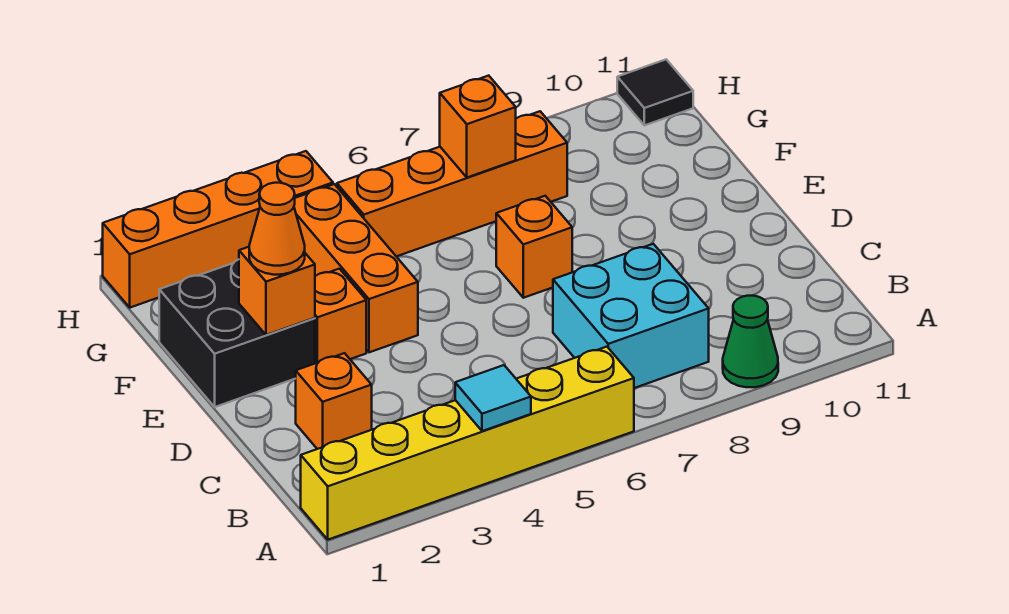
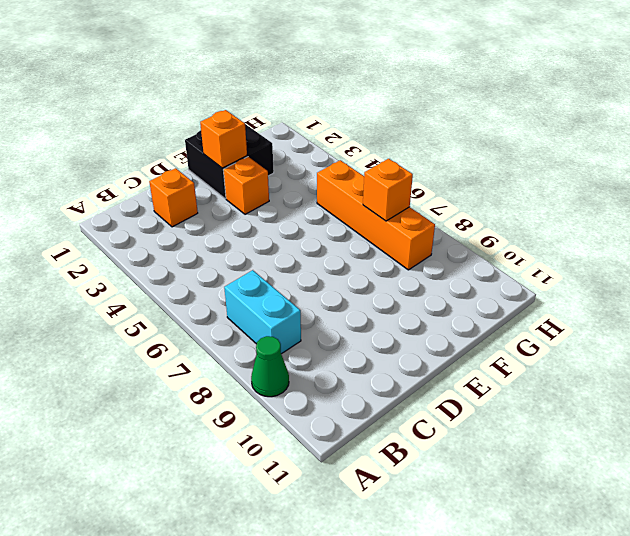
cyan 1x2 brick [224,270,301,354] -> cyan 2x2 brick [553,244,709,388]
none -> yellow 1x6 brick [301,347,634,540]
none -> orange 1x3 brick [294,184,418,352]
none -> orange 1x1 brick [496,196,572,298]

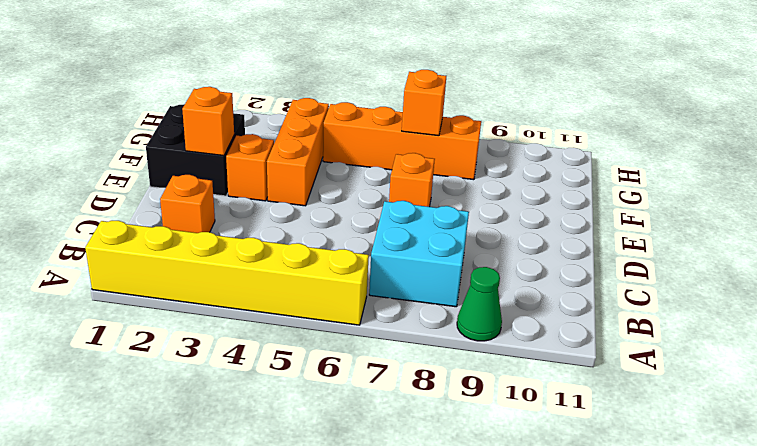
none -> orange 1x4 brick [103,151,333,308]
none -> black 1x1 tile [617,59,693,125]
none -> cyan 1x1 tile [455,365,531,431]

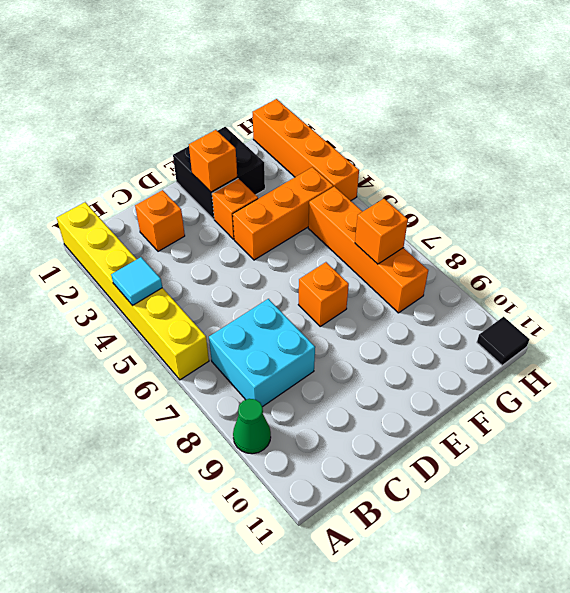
none -> orange 1x1 cone [249,183,305,275]

